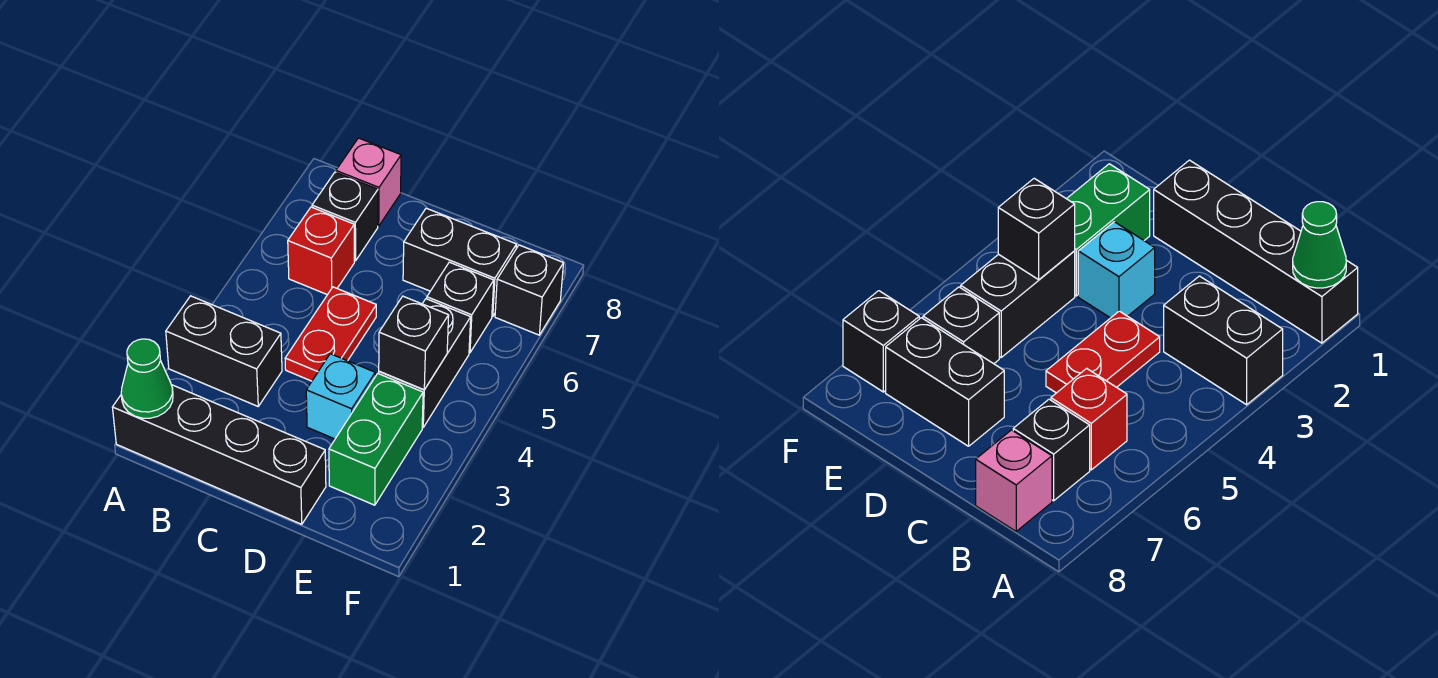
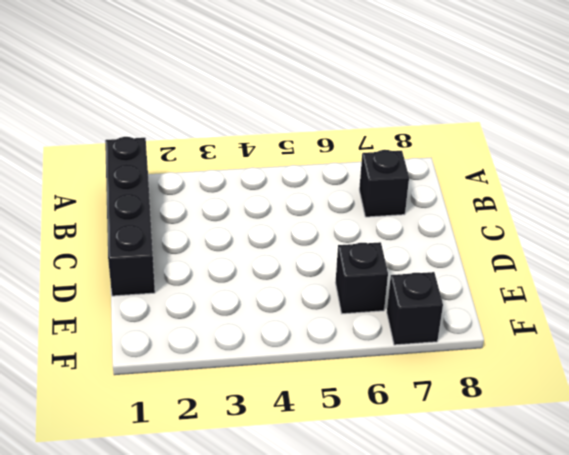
none -> black 1x2 brick [166,296,282,406]
none -> red 1x1 brick [288,207,354,295]
none -> pink 1x1 brick [336,138,401,226]

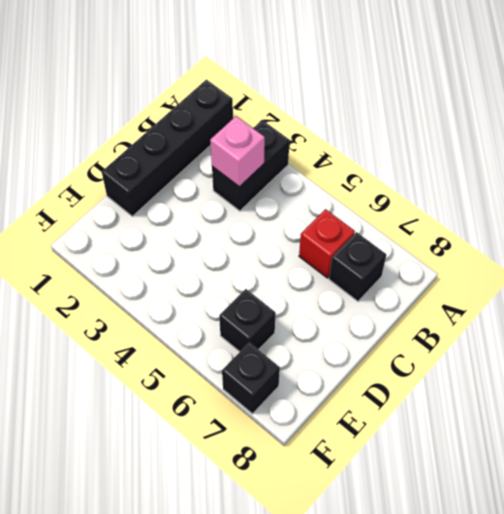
pink 1x1 brick [210,116,265,187] -> pink 1x1 brick moved to [336,138,401,226]
none -> red 1x2 plate [285,287,376,381]
none -> cyan 1x1 brick [306,354,375,439]
none -> black 1x2 brick [403,208,516,316]

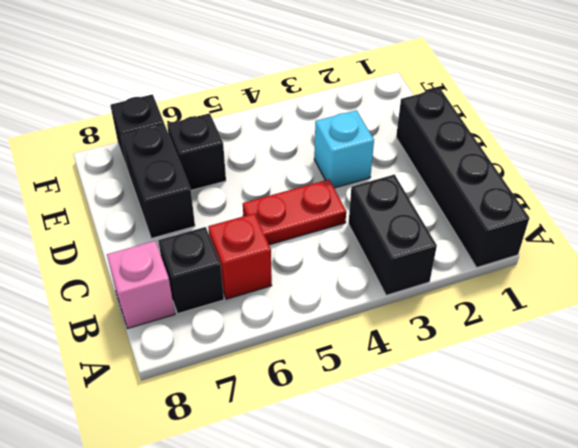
none -> green 1x2 brick [329,374,423,505]
none -> black 1x2 brick [379,299,471,427]
none -> green 1x1 cone [121,339,173,418]

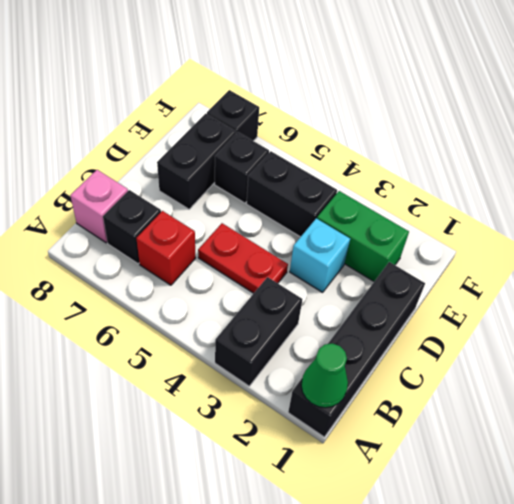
none -> black 1x1 brick [379,296,449,390]

